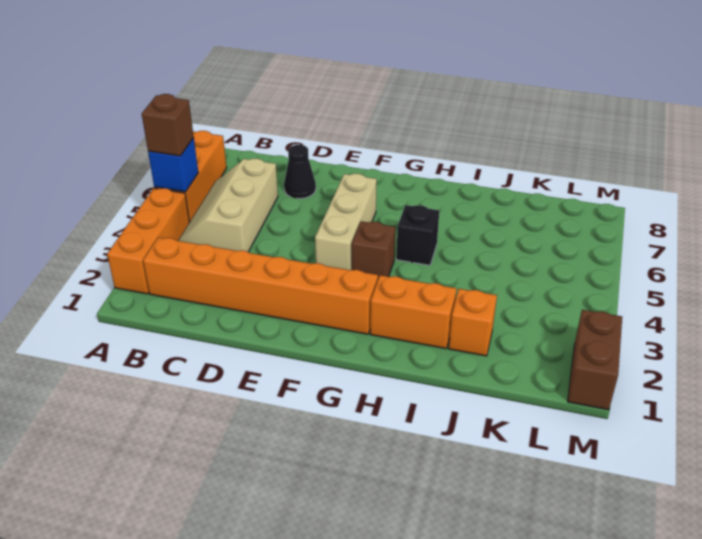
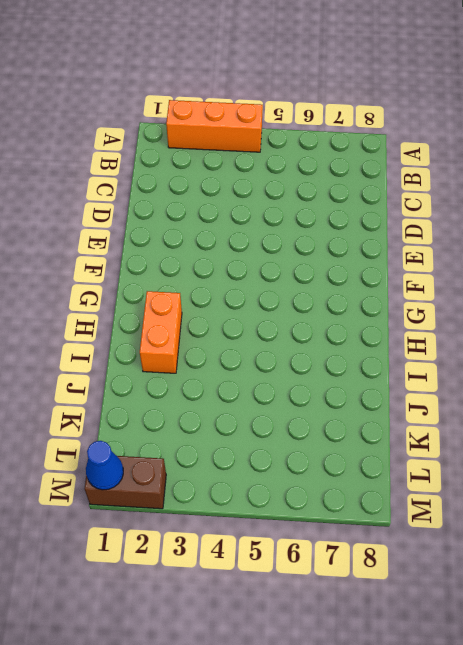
blue 1x1 cone [86,441,123,490] -> none
none -> orange 1x3 brick [154,131,227,222]
none -> orange 1x6 brick [143,238,378,334]
none -> tan 2x3 slope [178,159,278,252]

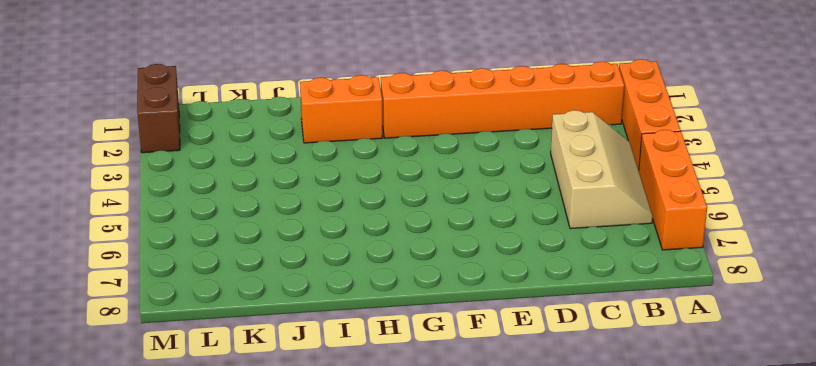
none -> black 1x1 cone [284,145,316,199]
none -> tan 1x3 brick [315,174,377,270]
none -> brown 1x1 brick [352,221,395,279]

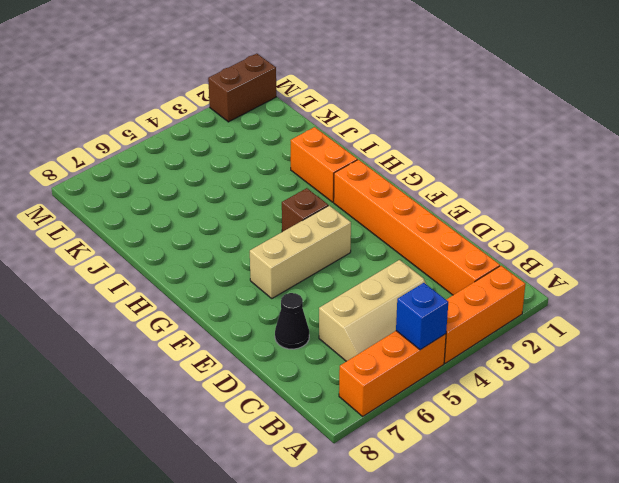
none -> black 1x1 brick [396,205,439,265]
none -> orange 1x1 brick [449,289,497,356]
none -> brown 1x1 brick [142,94,194,156]

